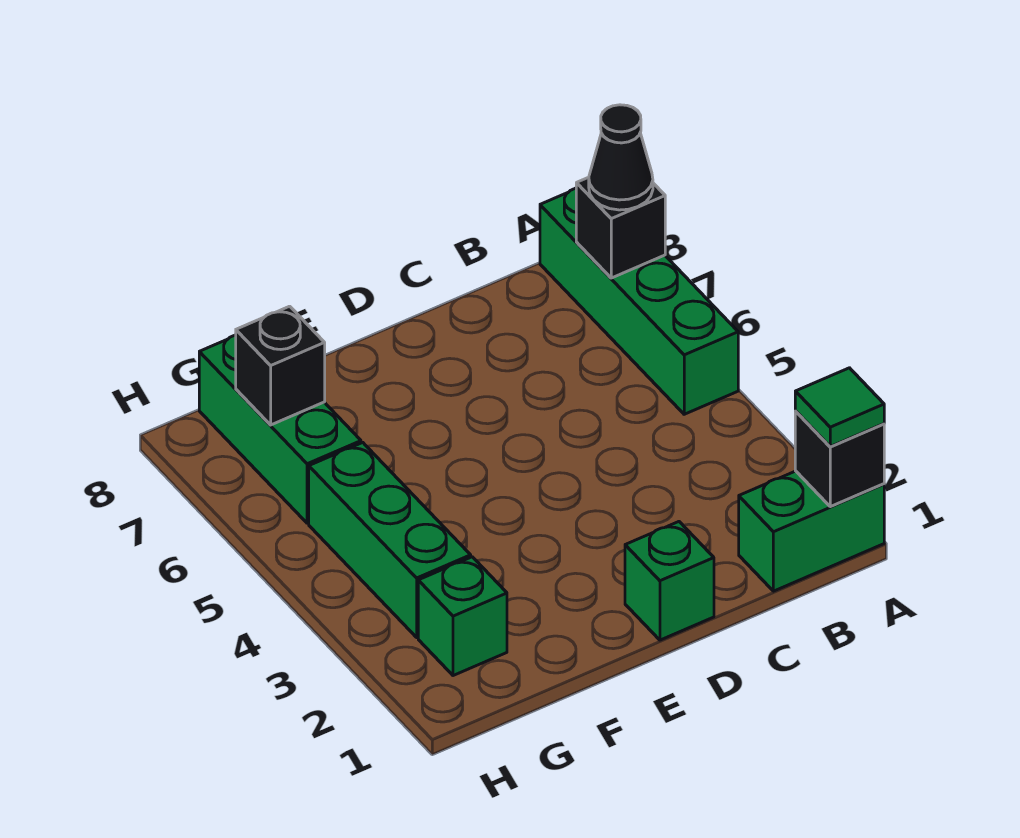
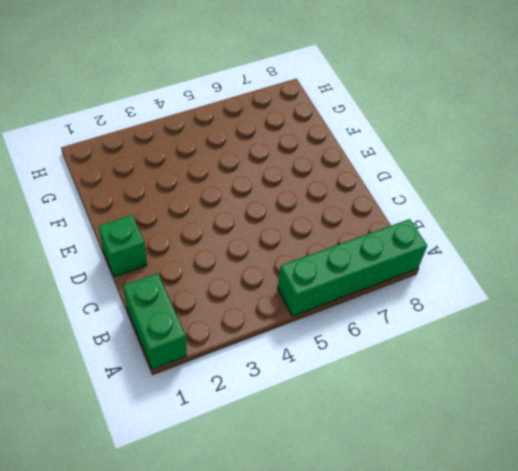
none -> green 1x1 brick [418,557,507,676]
none -> green 1x3 brick [309,443,471,637]

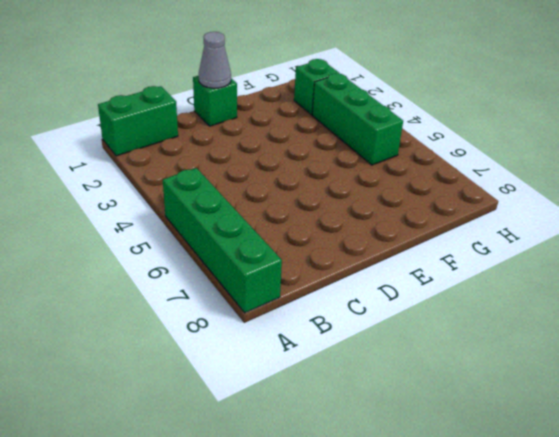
grey 1x1 cone [199,32,231,88] -> none
none -> green 1x3 brick [199,335,361,523]
none -> black 1x1 brick [795,411,884,507]

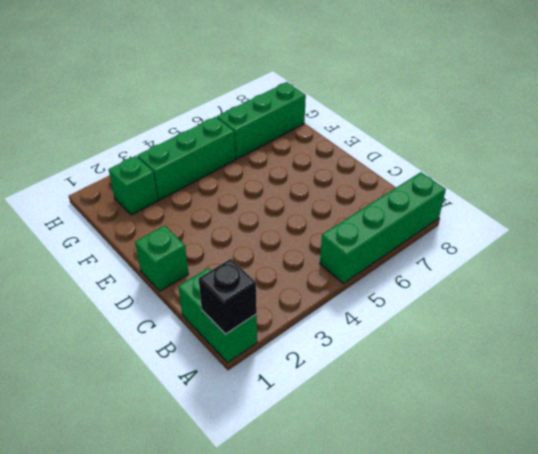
none -> black 1x1 brick [576,177,665,278]
none -> black 1x1 brick [236,306,325,425]

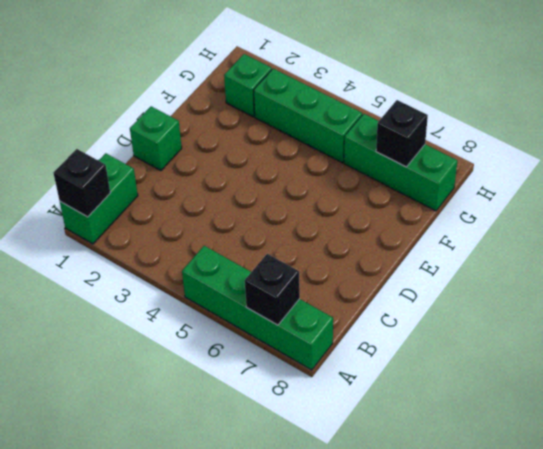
none -> green 1x1 tile [795,368,884,446]
none -> black 1x1 cone [589,105,653,210]

